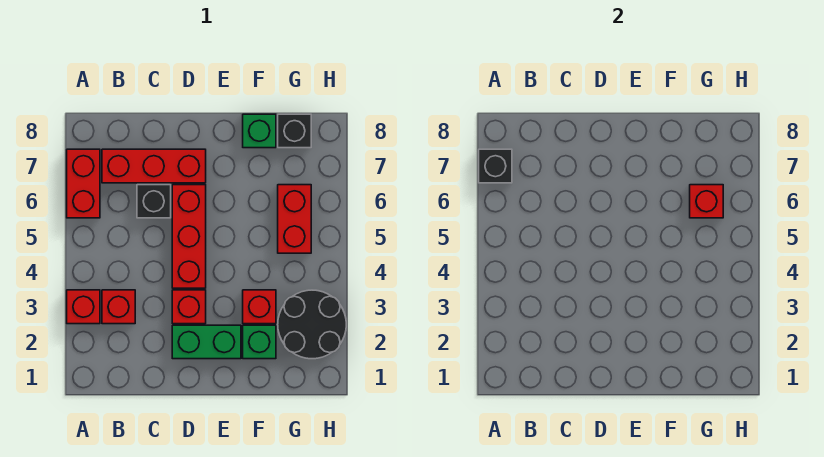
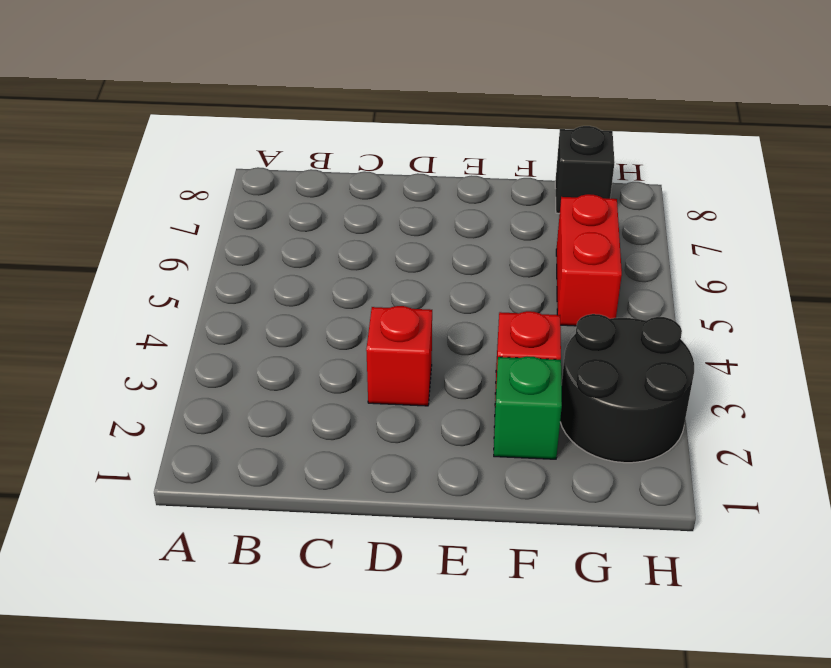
none -> red 1x1 brick [67,290,100,324]
none -> red 1x2 brick [67,149,100,218]
none -> red 1x1 brick [102,290,135,324]

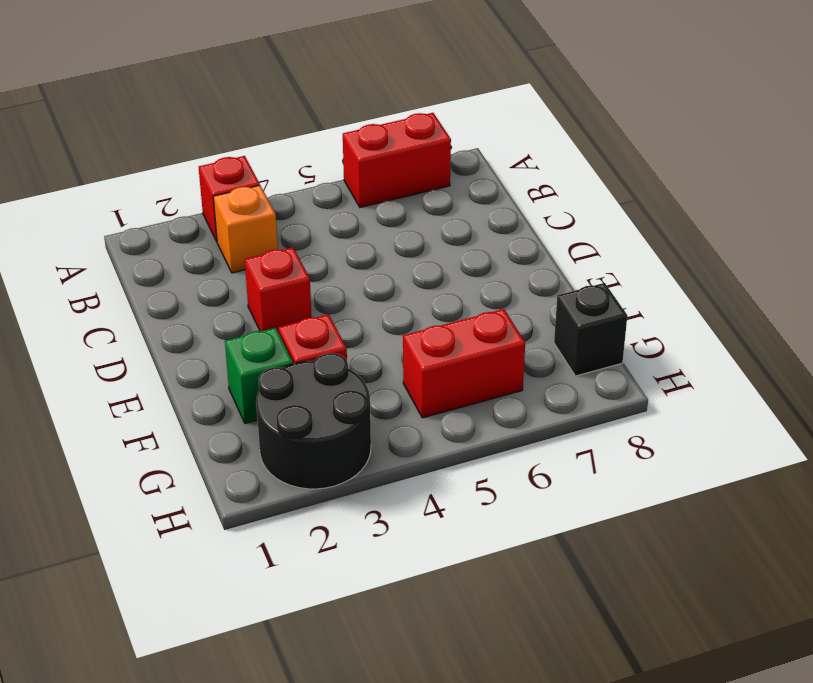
orange 1x1 brick [213,185,278,273] -> red 1x1 brick [102,290,135,324]
none -> red 1x3 brick [102,149,206,183]
none -> black 1x1 brick [137,185,171,218]
none -> green 1x2 brick [172,325,241,359]

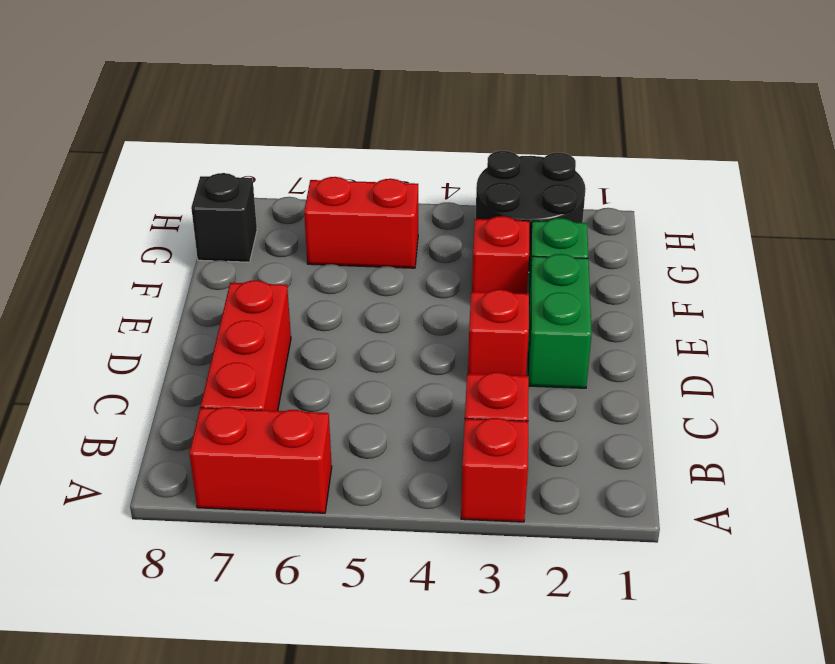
none -> black 1x1 brick [137,185,171,218]
none -> red 1x3 brick [172,185,206,288]
none -> green 1x1 brick [243,114,276,148]

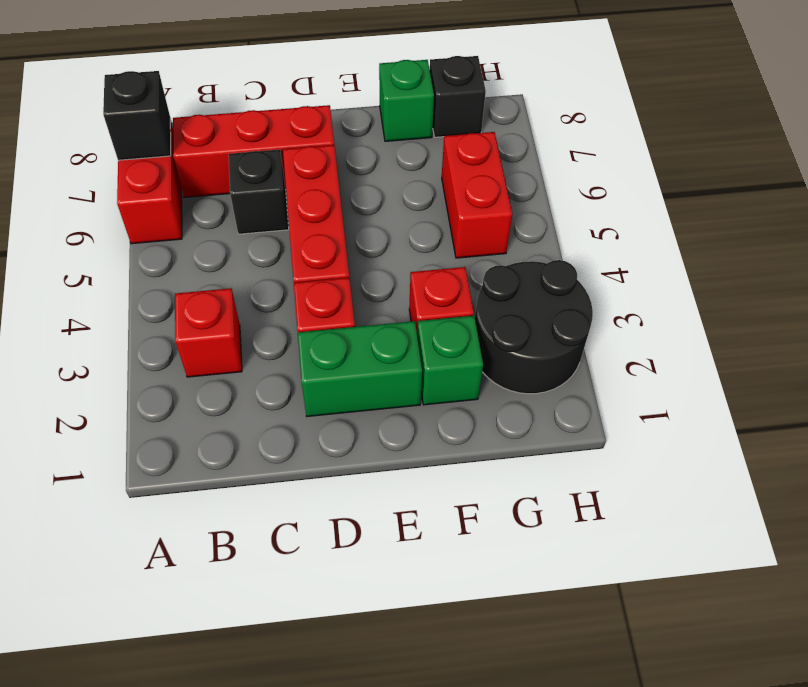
none -> red 1x1 brick [67,290,100,324]
none -> red 1x1 brick [690,185,723,218]

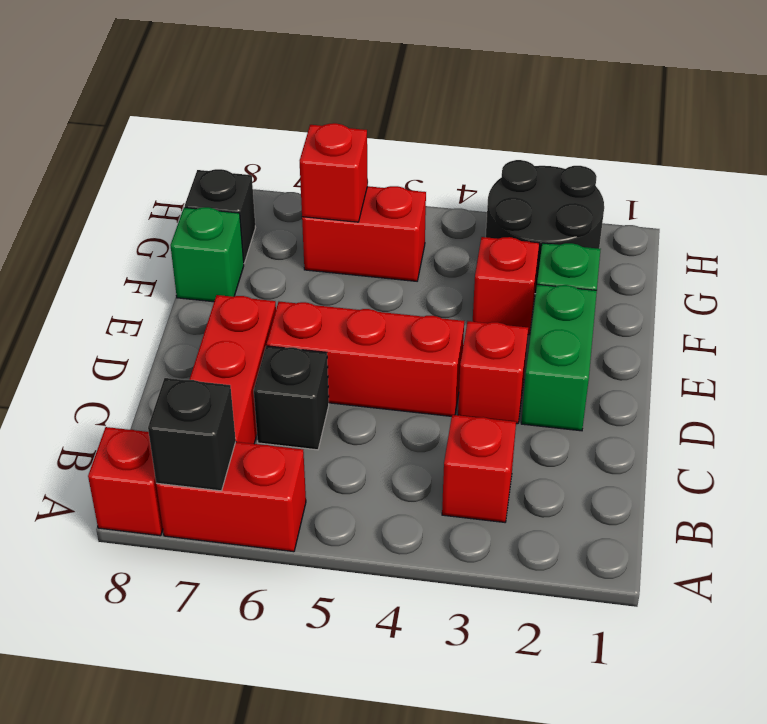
red 1x1 brick [88,427,163,536] -> red 1x1 brick moved to [67,290,100,324]

